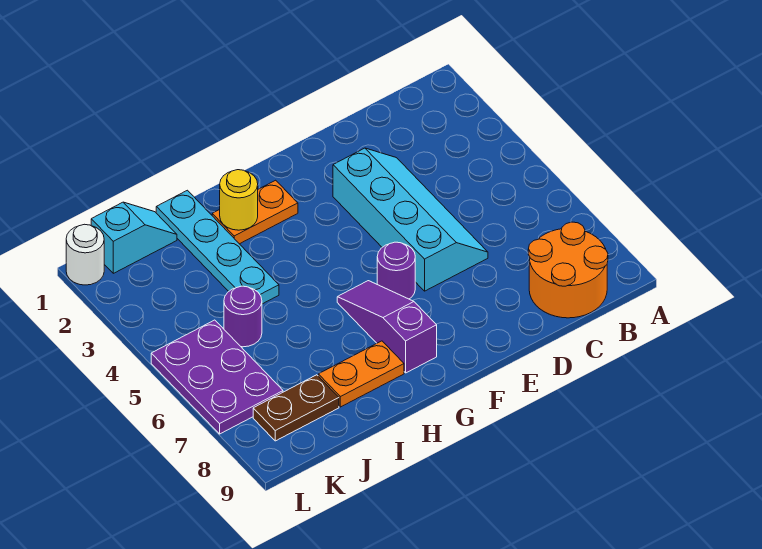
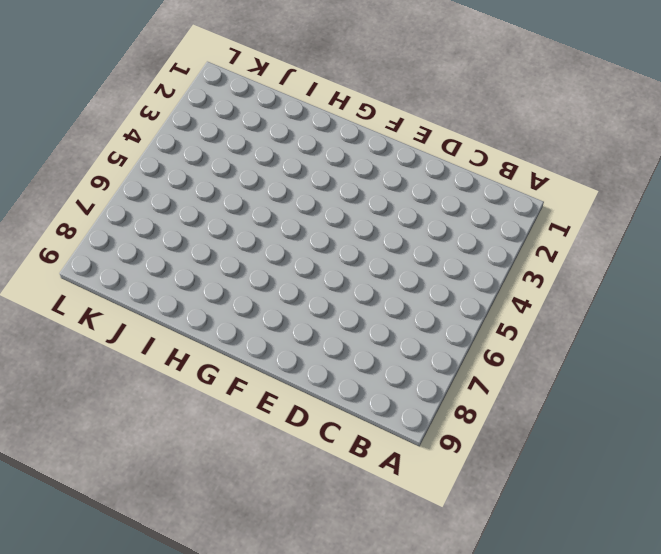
none -> orange 2x2 round brick [528,222,608,318]
none -> cyan 2x4 slope [333,148,488,291]
none -> purple 1x1 round brick [377,242,415,299]

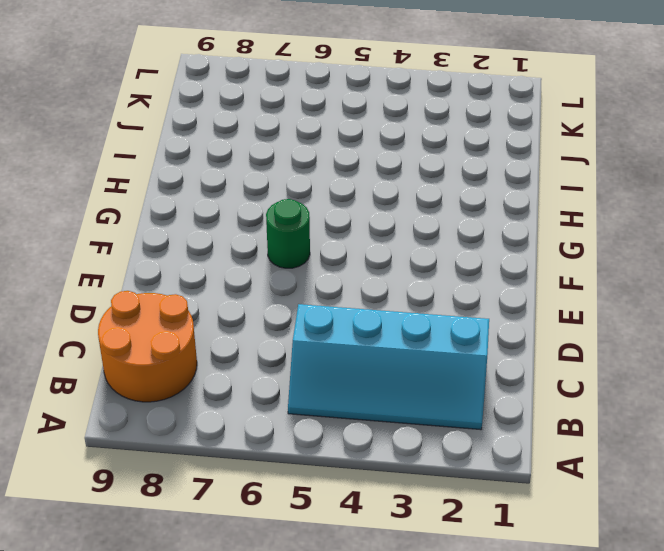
cyan 2x4 slope [288,304,489,430] -> cyan 2x4 slope moved to [333,148,488,291]
green 1x1 round brick [266,199,310,268] -> purple 1x1 round brick [377,242,415,299]
none -> orange 1x2 plate [212,180,298,244]
none -> purple 1x3 slope [337,281,437,373]
none -> orange 1x2 plate [318,341,404,407]

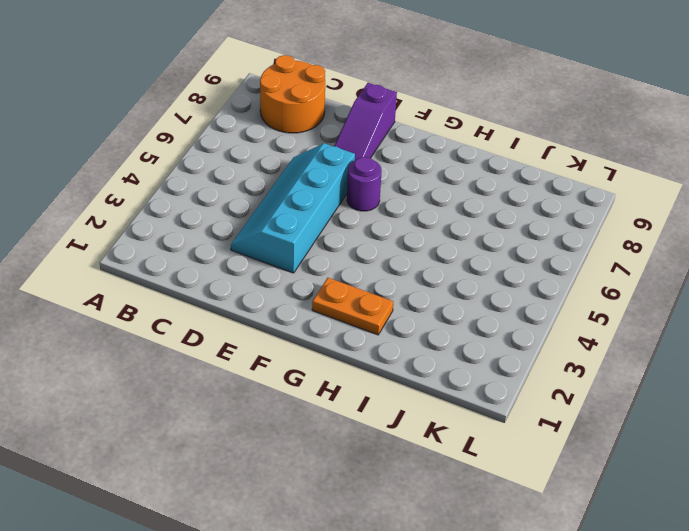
purple 1x3 slope [335,83,397,160] -> purple 1x3 slope moved to [337,281,437,373]
none -> orange 1x2 plate [318,341,404,407]
none -> cyan 1x4 plate [156,190,279,304]
none -> cyan 1x2 slope [91,202,177,273]

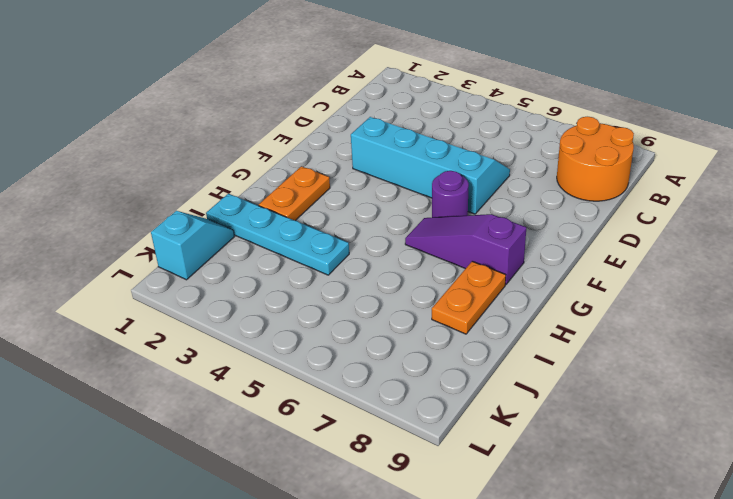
none -> purple 1x1 round brick [224,286,262,347]
none -> brown 1x2 plate [253,375,339,441]
none -> purple 2x3 plate [151,320,283,434]

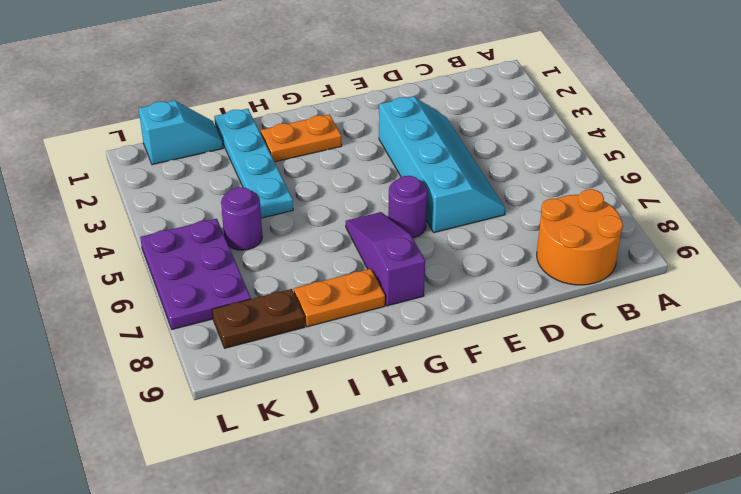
none -> white 1x1 round brick [66,224,104,285]
none -> yellow 1x1 round brick [220,170,258,230]

